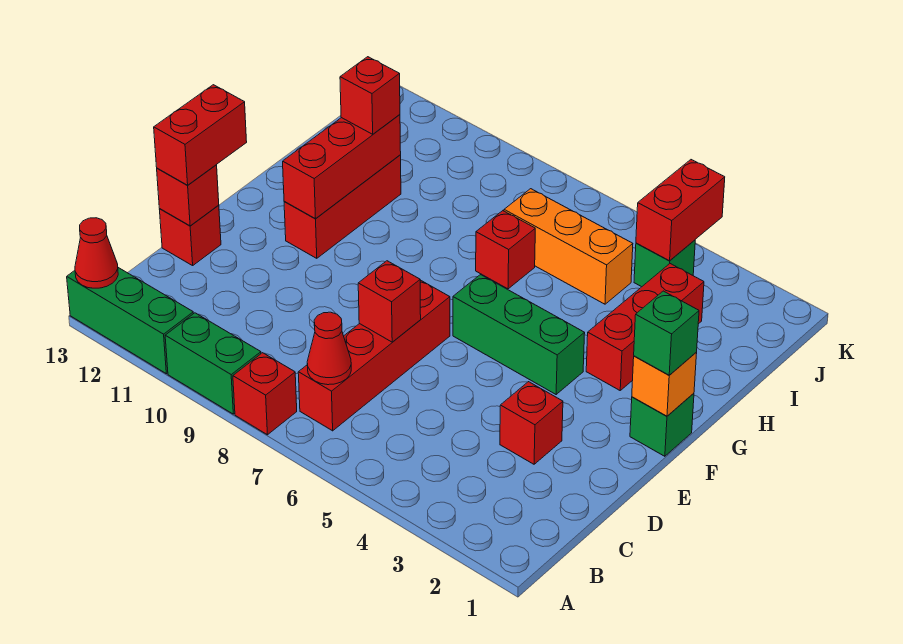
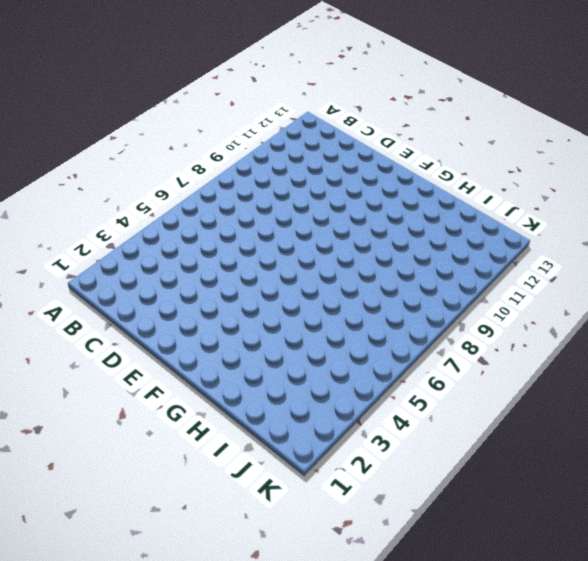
none -> red 1x1 brick [233,353,297,435]
none -> green 1x2 brick [165,313,261,414]
none -> green 1x3 brick [67,268,193,374]

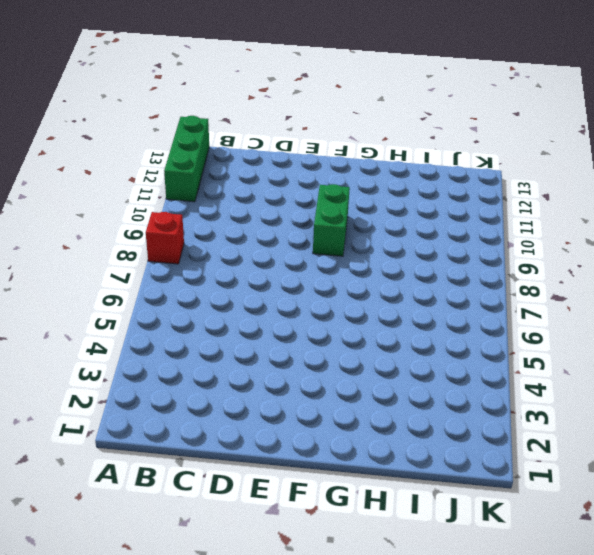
green 1x2 brick [313,184,350,256] -> green 1x2 brick moved to [165,313,261,414]
none -> red 1x4 brick [298,280,450,431]
none -> red 1x1 brick [500,382,563,464]
none -> red 1x1 brick [159,205,221,266]

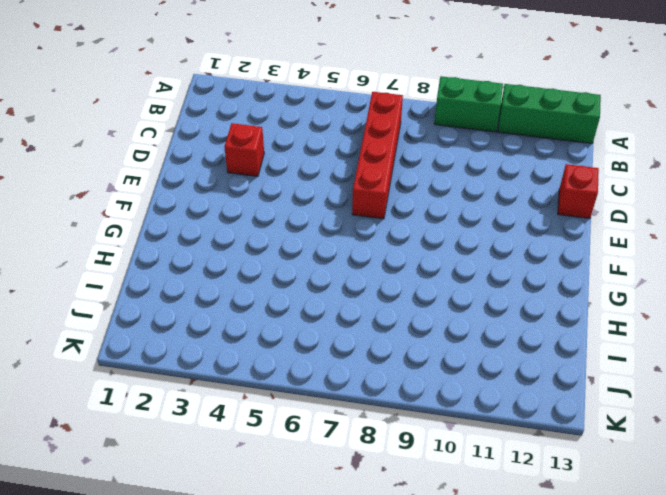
none -> red 1x1 brick [233,353,297,435]
none -> green 1x1 brick [630,393,694,456]
none -> green 1x3 brick [453,275,585,394]

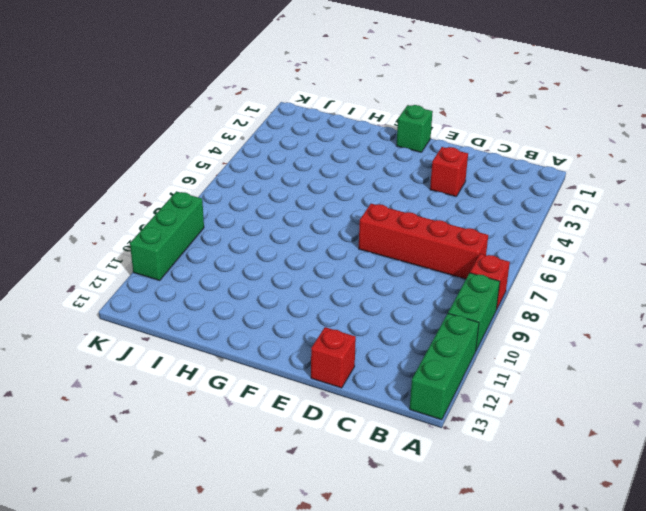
green 1x3 brick [130,191,204,280] -> green 1x3 brick moved to [453,275,585,394]
none -> red 1x3 brick [284,155,401,258]
none -> red 1x3 brick [586,264,704,390]
none -> red 1x1 brick [476,211,535,289]

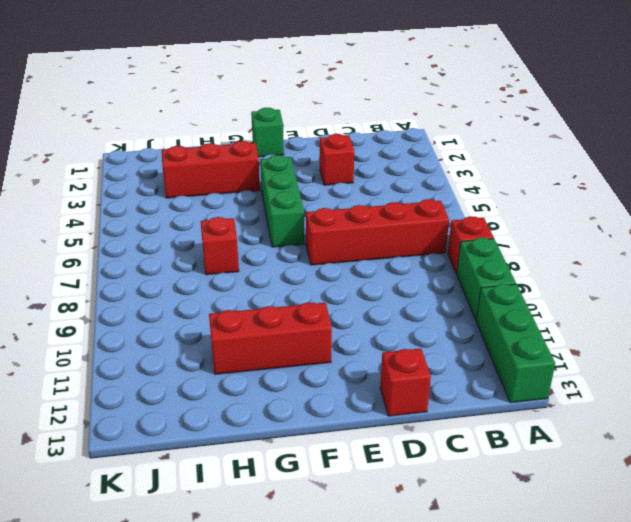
none -> orange 1x3 brick [504,189,633,304]
none -> green 1x1 brick [634,240,695,287]
none -> red 1x1 cone [75,218,118,288]

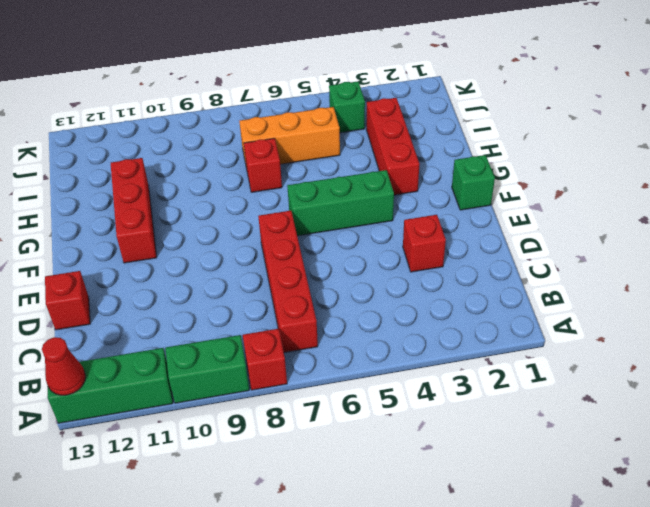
none -> red 1x1 cone [307,312,351,385]
none -> red 1x1 brick [358,261,421,342]
none -> red 1x1 brick [157,165,219,226]

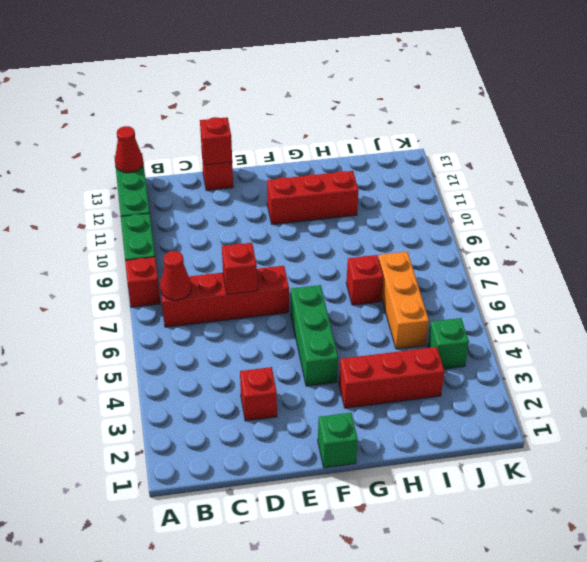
none -> orange 1x1 brick [632,353,697,416]
none -> red 1x3 brick [283,115,401,219]
none -> red 1x2 brick [636,160,725,261]

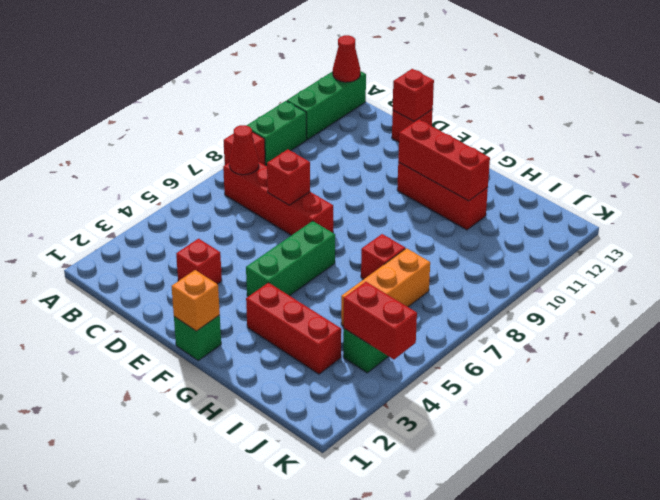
none -> red 1x2 brick [154,85,247,185]
none -> green 1x1 brick [634,291,699,375]
none -> red 1x1 brick [340,57,400,134]

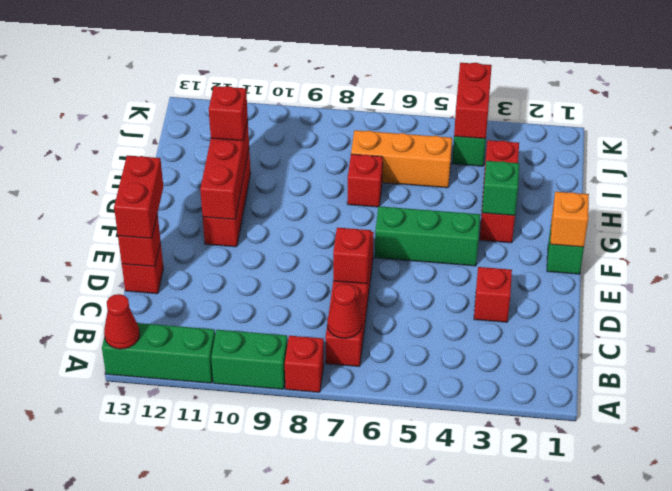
green 1x1 brick [482,161,519,215] -> green 1x1 brick moved to [634,291,699,375]

